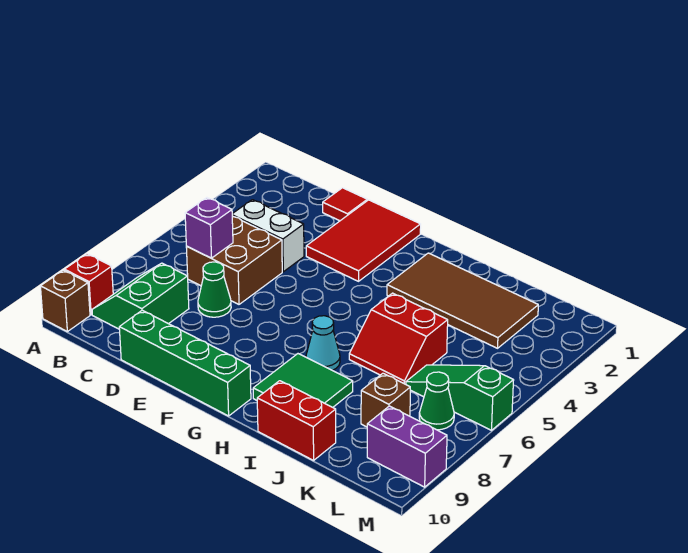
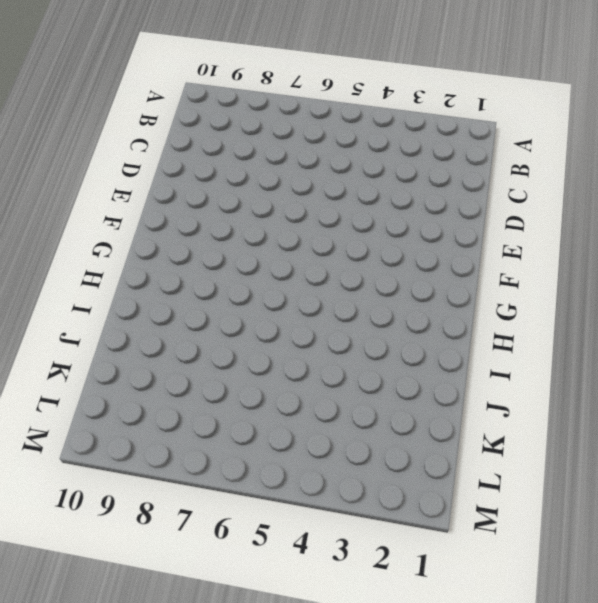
none -> red 1x1 brick [64,254,113,315]
none -> brown 1x1 brick [40,270,90,332]
none -> green 2x2 slope [92,263,189,329]

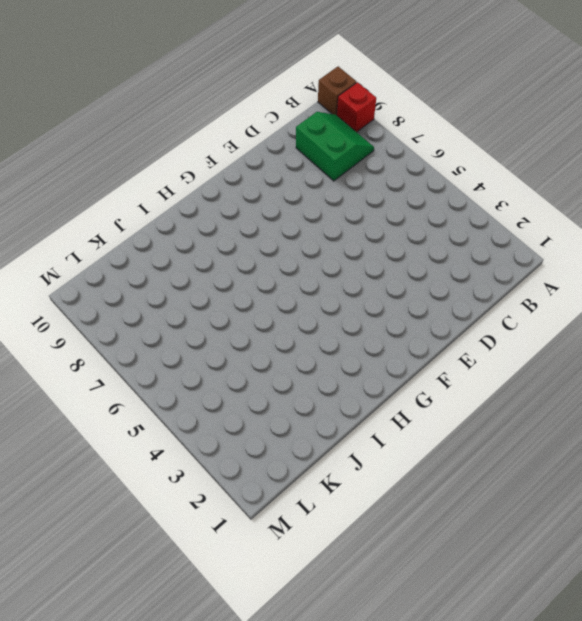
none -> white 1x2 brick [232,200,304,272]
none -> brown 2x2 brick [186,216,282,304]
none -> red 1x1 tile [323,188,367,221]

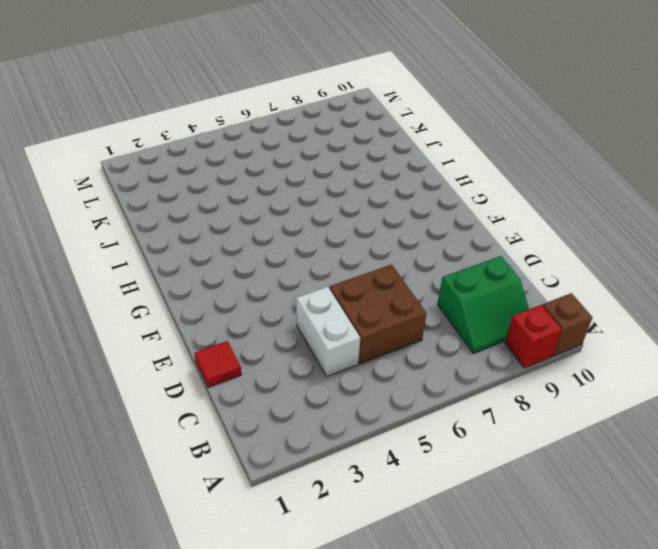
none -> green 1x1 cone [198,262,231,317]
none -> green 1x4 brick [119,310,251,416]
none -> red 2x3 tile [306,200,421,281]

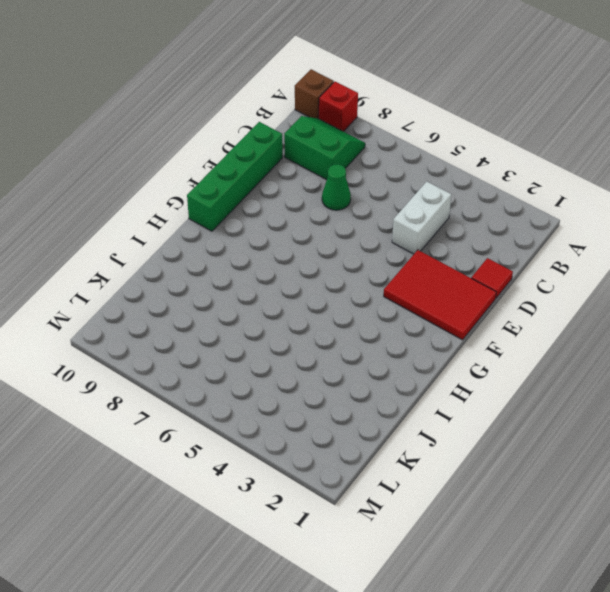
none -> brown 2x2 brick [186,216,282,304]
none -> brown 2x4 tile [387,253,538,348]
none -> cyan 1x1 cone [306,316,340,370]

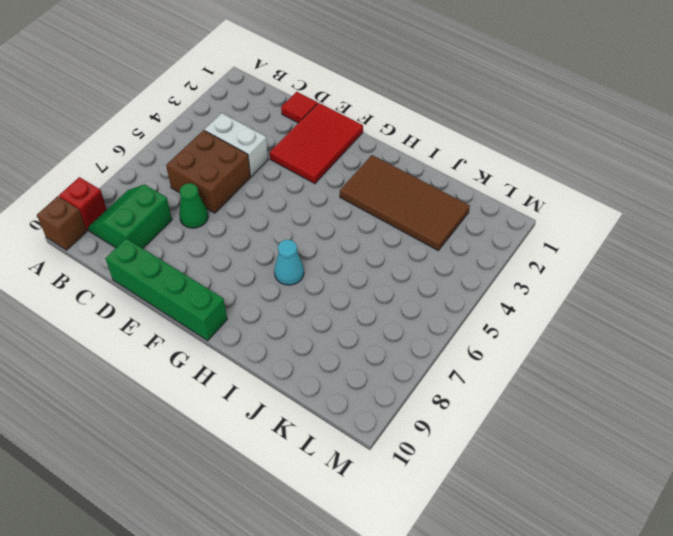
none -> green 2x2 tile [253,354,353,407]
none -> red 2x2 slope [349,293,448,384]
none -> red 1x2 brick [257,381,336,460]

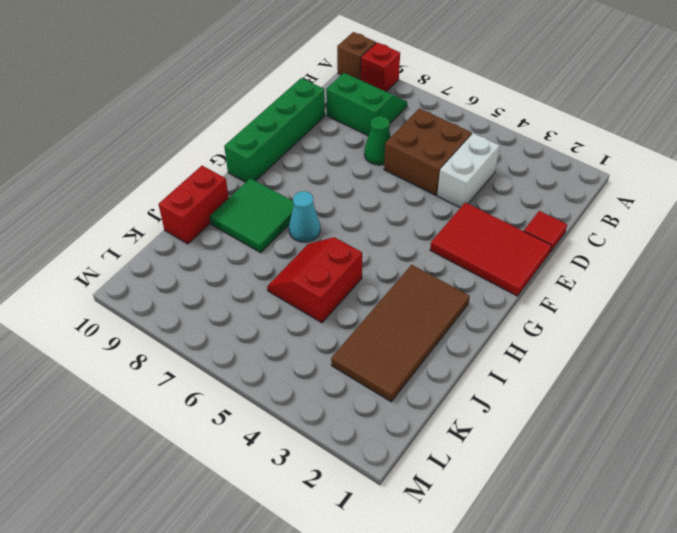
none -> green 1x3 slope [406,365,514,430]
none -> brown 1x1 brick [361,373,410,427]
none -> green 1x1 cone [419,372,454,430]

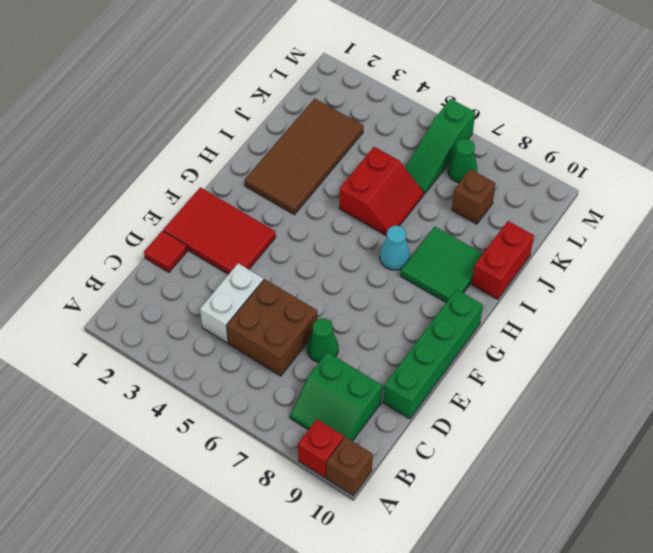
none -> purple 1x2 brick [367,406,447,487]
none -> purple 1x1 brick [185,198,233,258]

